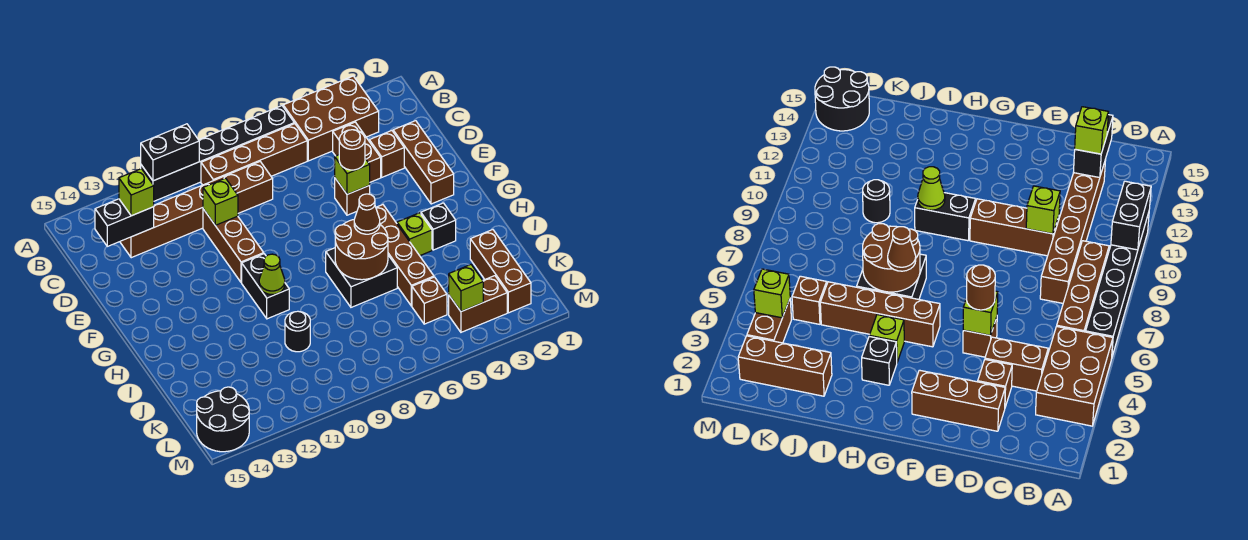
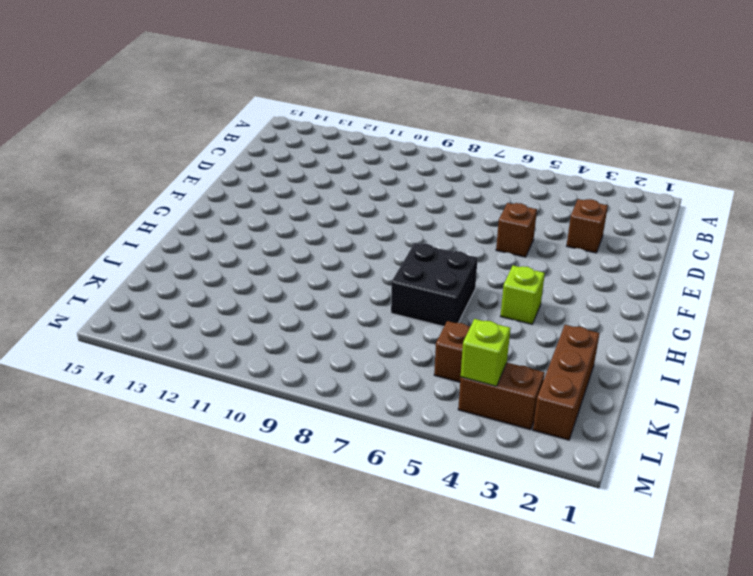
none -> brown 2x3 brick [283,76,379,161]
none -> black 1x6 brick [141,106,294,201]
none -> brown 1x4 brick [201,124,307,185]

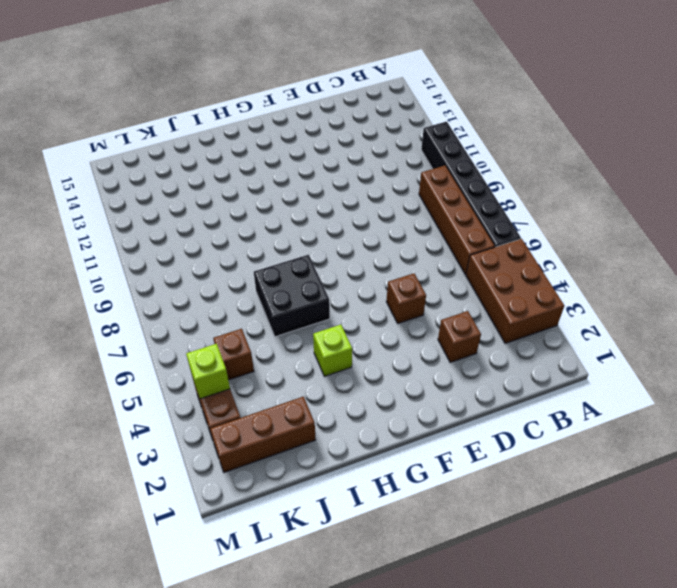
none -> brown 1x2 brick [333,122,381,182]
none -> brown 1x6 brick [120,162,273,258]
none -> brown 1x3 brick [393,121,454,204]

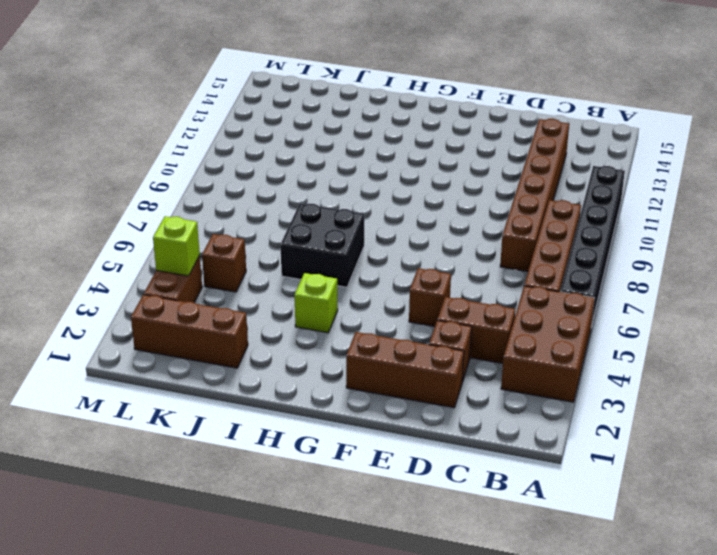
none -> brown 1x3 brick [203,209,264,283]
none -> brown 1x4 brick [376,205,434,306]
none -> black 1x2 brick [242,254,289,319]

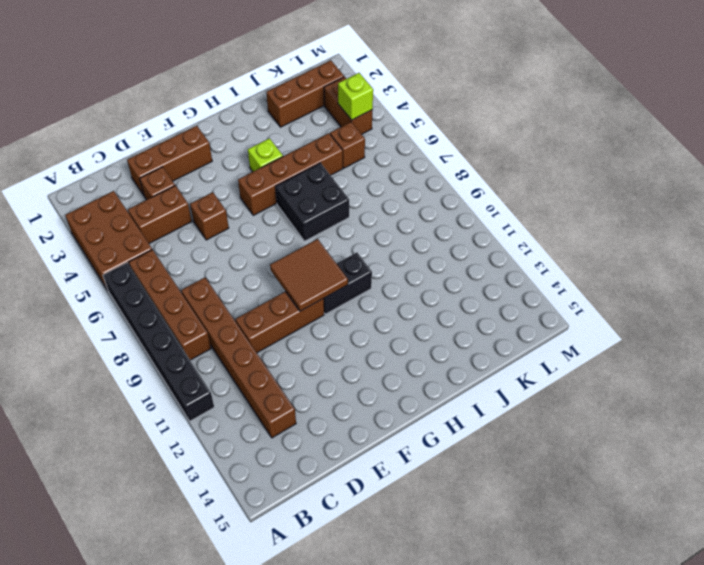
brown 2x2 tile [270,239,348,311] -> none
none -> black 1x1 brick [421,203,456,250]
none -> black 1x1 round brick [285,311,310,352]
none -> black 2x2 round brick [197,387,249,452]

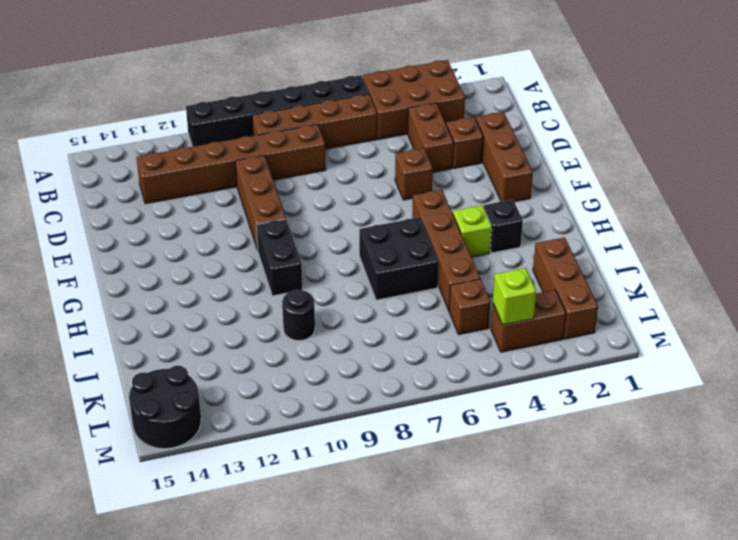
none -> black 1x2 brick [141,124,199,181]
none -> black 1x2 brick [95,199,154,246]
none -> lime 1x1 brick [203,178,238,225]

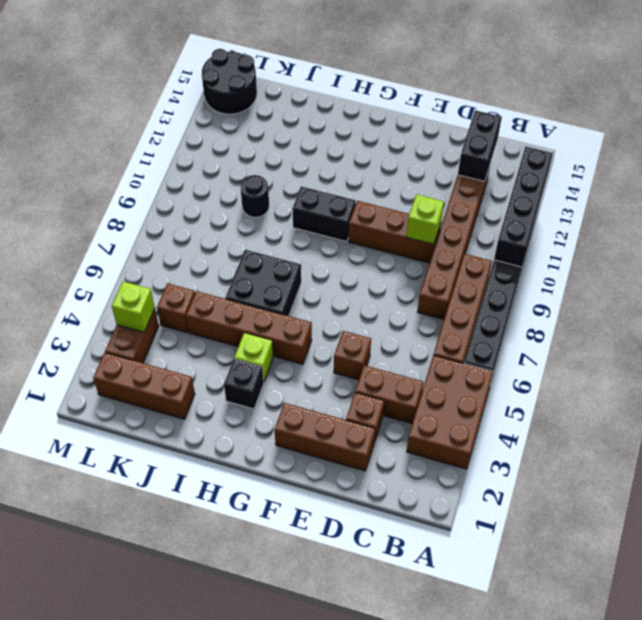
black 1x4 brick [494,147,553,267] -> black 1x2 brick [141,124,199,181]
none -> lime 1x1 brick [335,155,370,194]
none -> brown 2x2 round brick [335,220,388,280]
none -> lime 1x1 cone [259,254,285,294]

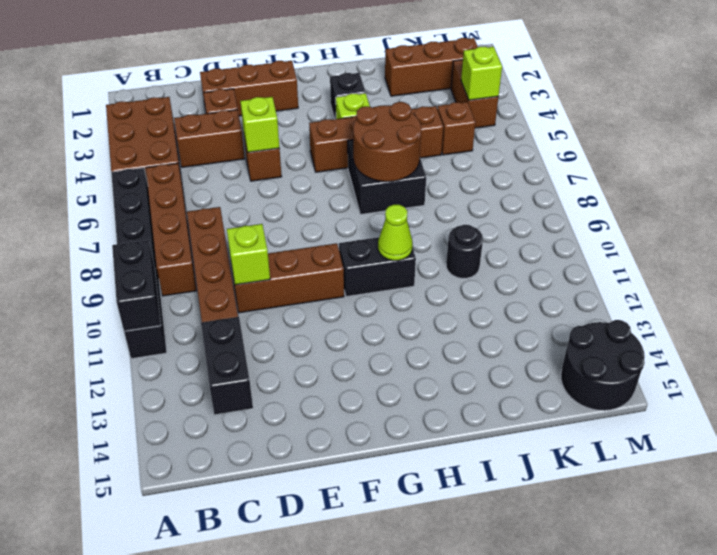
none -> lime 1x1 brick [119,169,154,216]
none -> brown 1x1 round brick [339,130,365,170]
none -> brown 1x1 cone [354,194,380,234]

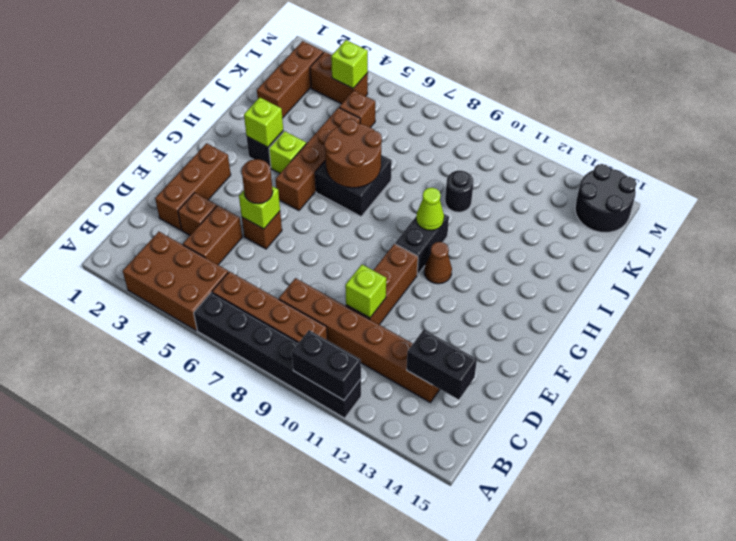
brown 1x1 cone [424,242,452,284] -> brown 1x1 cone moved to [354,194,380,234]
lime 1x1 brick [244,98,283,147] -> lime 1x1 brick moved to [119,169,154,216]

